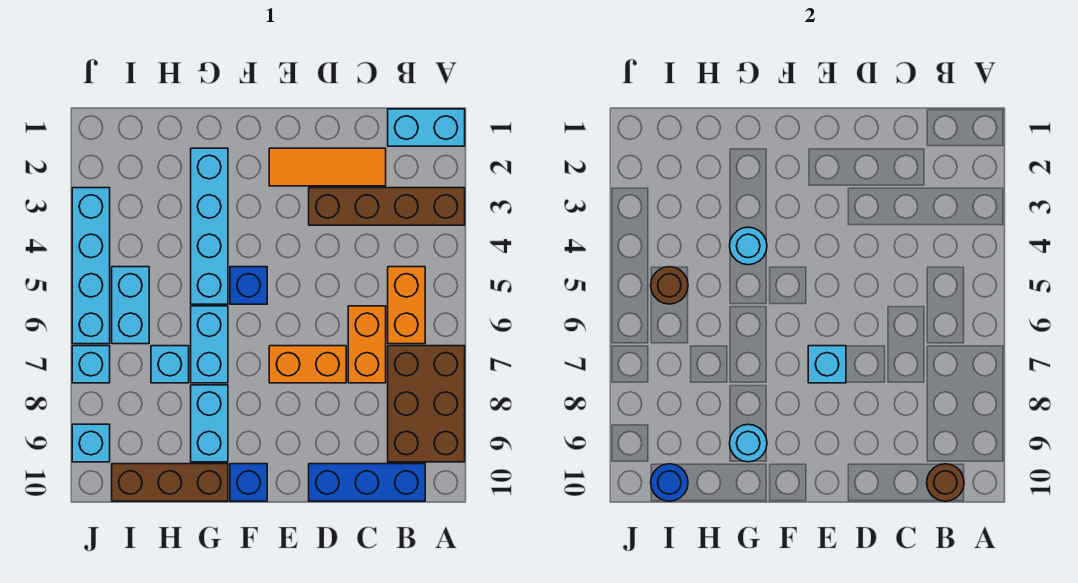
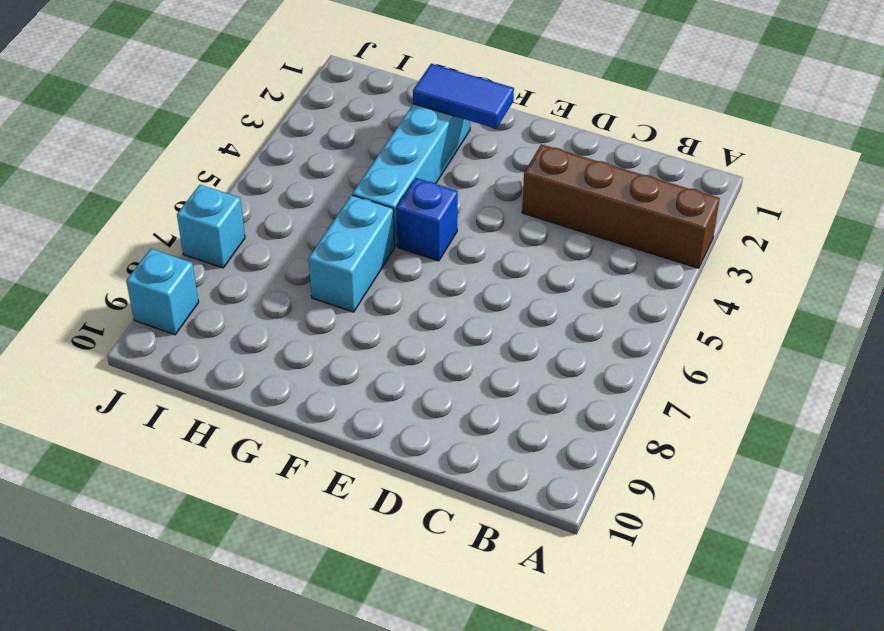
blue 1x2 tile [413,64,514,128] -> none
none -> cyan 1x2 brick [388,109,465,146]
none -> brown 2x3 brick [388,346,465,462]
none -> orange 1x2 brick [388,267,425,344]

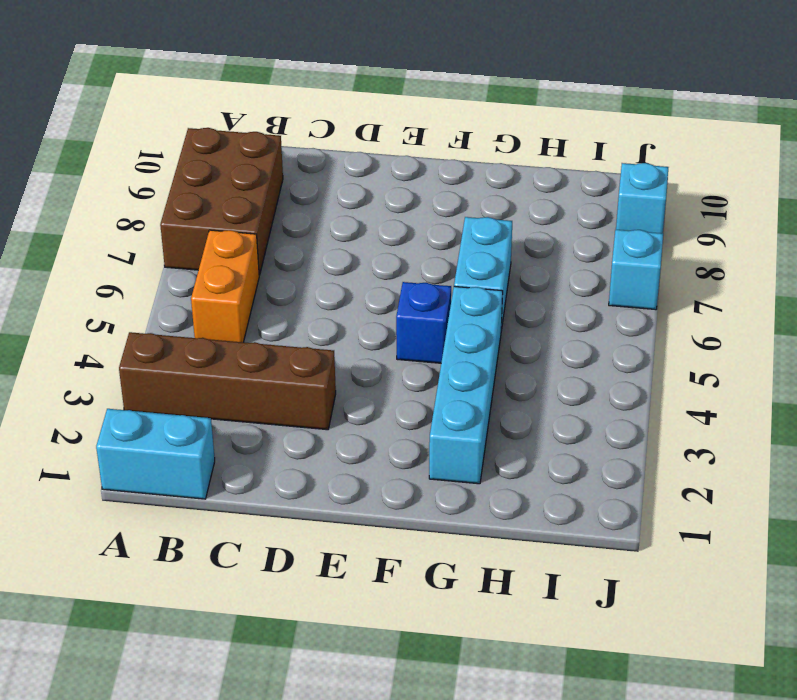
none -> blue 1x3 brick [309,464,425,501]
none -> orange 1x3 tile [269,148,386,186]
none -> orange 1x2 brick [348,306,386,383]

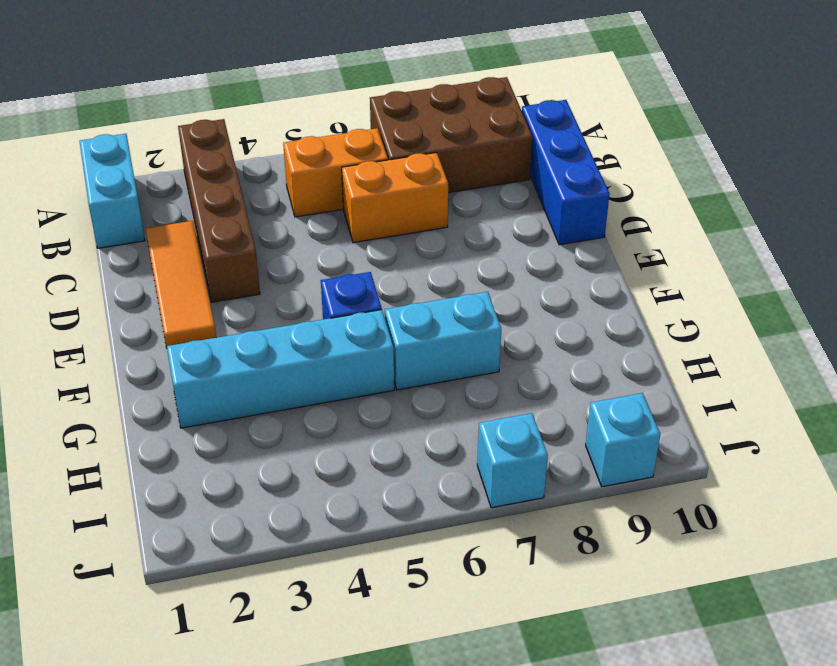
none -> orange 1x2 brick [269,346,346,383]
none -> blue 1x1 brick [230,464,267,501]
none -> cyan 1x2 brick [191,385,228,462]

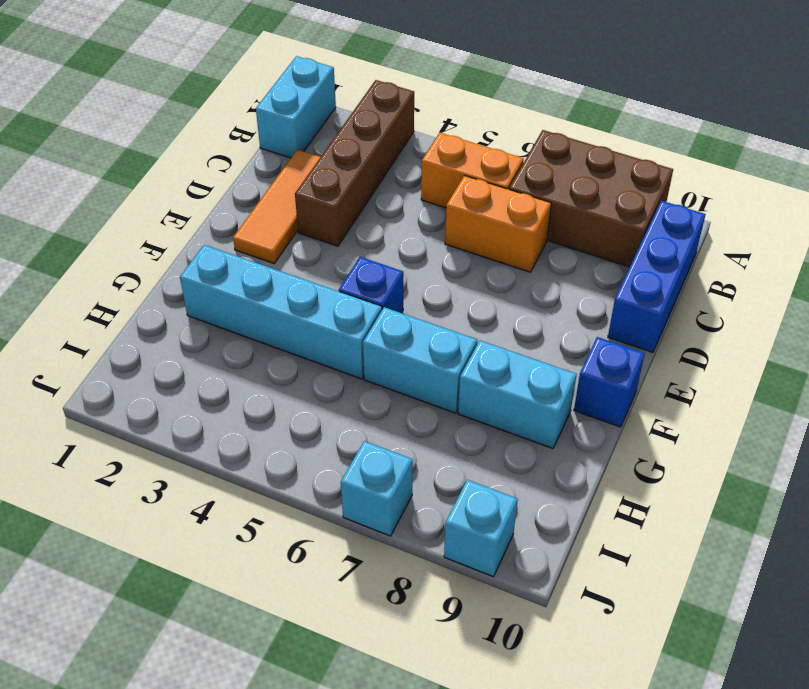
none -> orange 1x2 brick [269,346,346,383]
none -> brown 1x3 brick [112,464,228,501]
none -> cyan 1x1 brick [151,346,189,383]

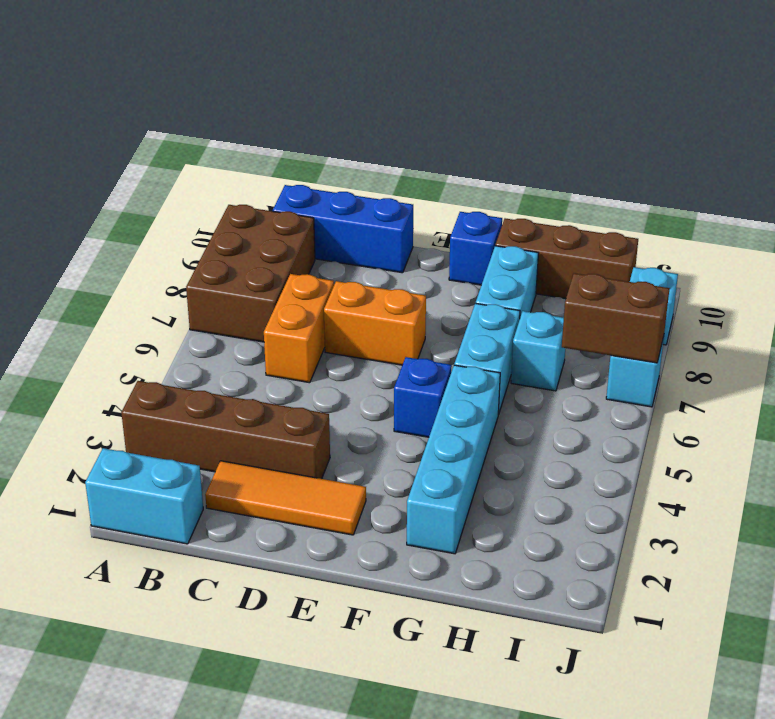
brown 1x2 brick [562,273,670,363] -> none
none -> orange 1x2 brick [388,267,425,344]
none -> cyan 1x2 brick [112,267,149,344]
none -> cyan 1x4 brick [72,188,110,344]

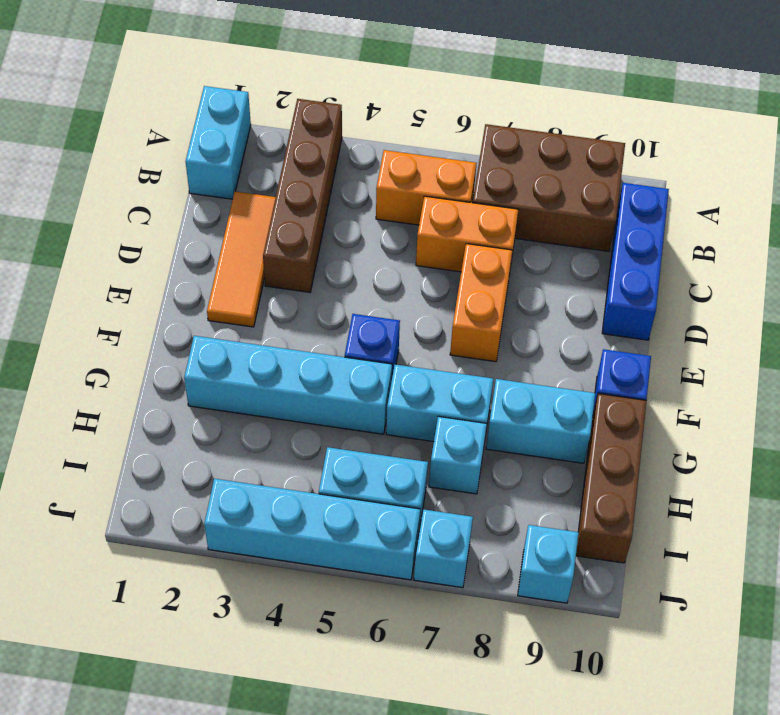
none -> brown 1x1 round brick [927,464,964,501]
none -> cyan 1x1 brick [808,346,846,383]
none -> cyan 1x1 round brick [730,227,767,265]

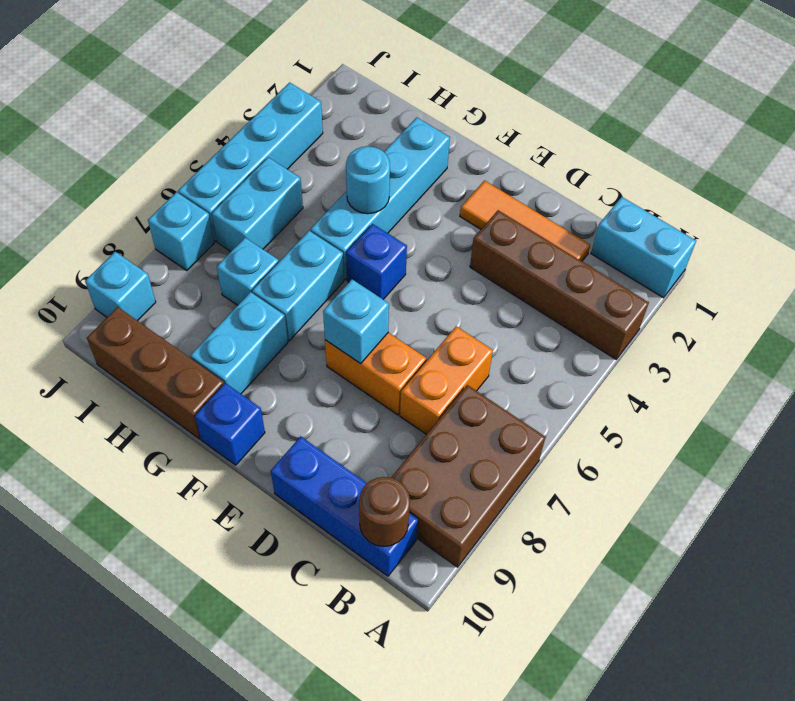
none -> orange 1x2 brick [388,267,425,344]
none -> cyan 1x1 round brick [730,424,767,462]
none -> brown 1x1 round brick [651,267,688,304]

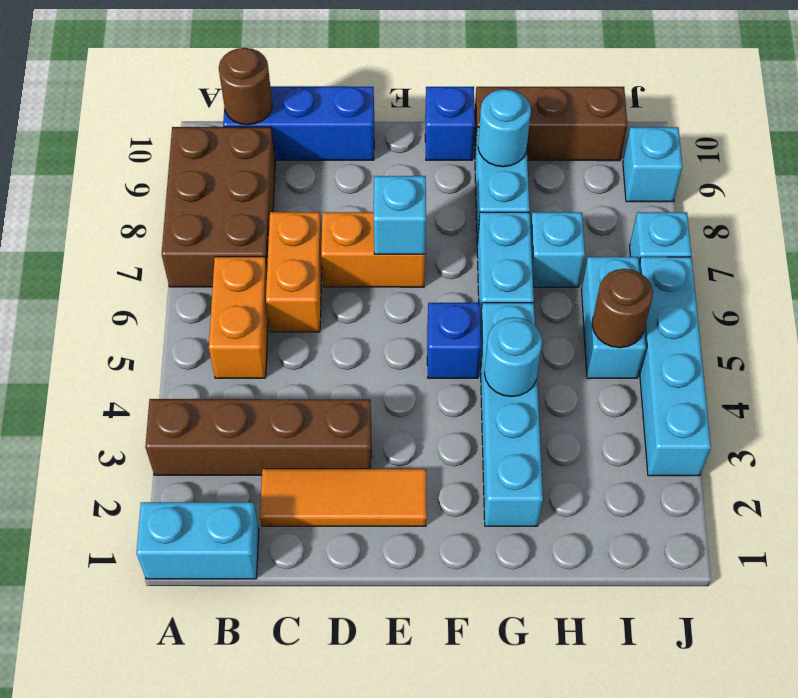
none -> blue 1x1 round brick [651,464,688,501]

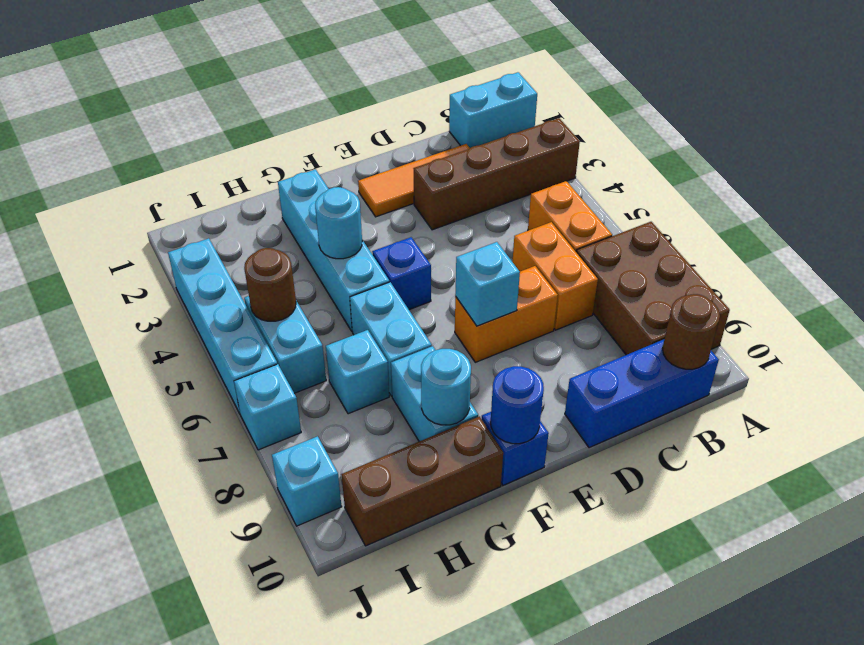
blue 1x1 round brick [491,366,544,444] -> blue 1x1 round brick moved to [651,464,688,501]

